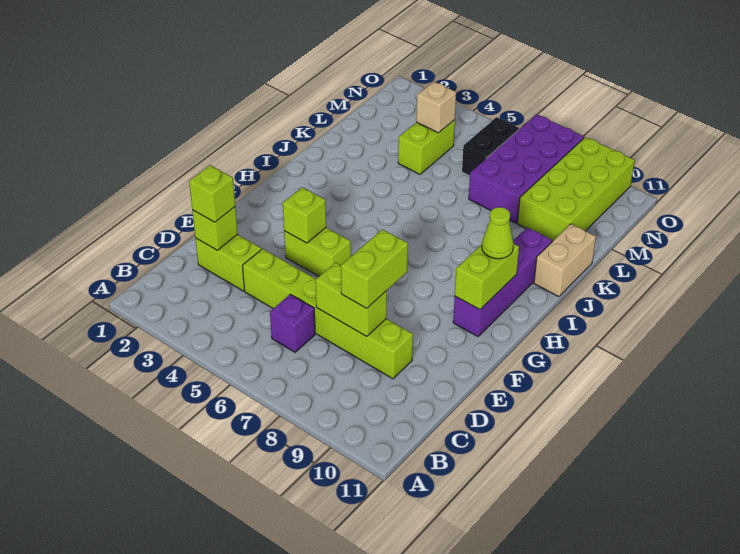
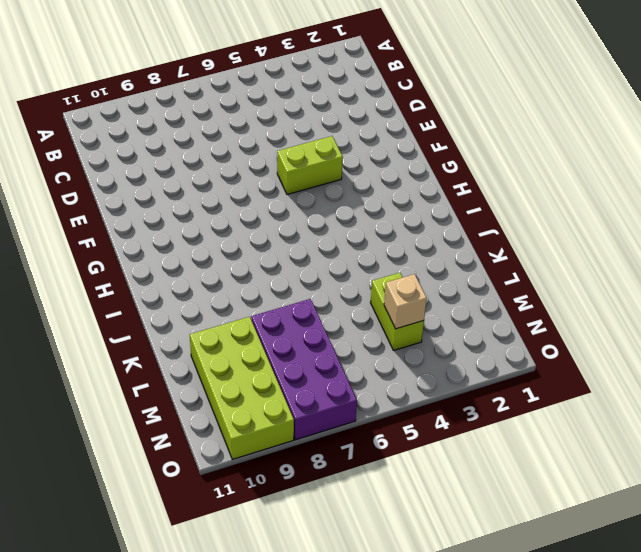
none -> purple 1x1 brick [270,294,315,352]
none -> lime 1x2 brick [195,234,261,291]
none -> lime 1x6 brick [242,249,413,379]

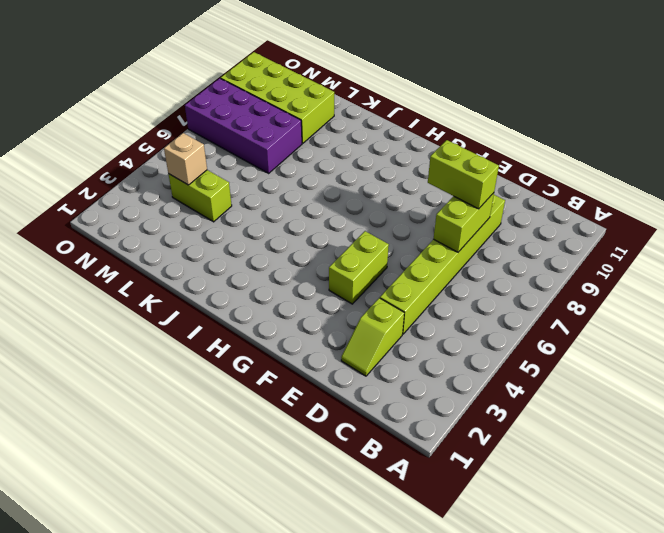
lime 1x2 slope [341,298,404,376] -> lime 1x2 brick [195,234,261,291]
none -> purple 1x1 brick [270,294,315,352]
none -> purple 1x4 brick [453,227,552,337]
none -> tan 1x2 brick [534,224,596,297]

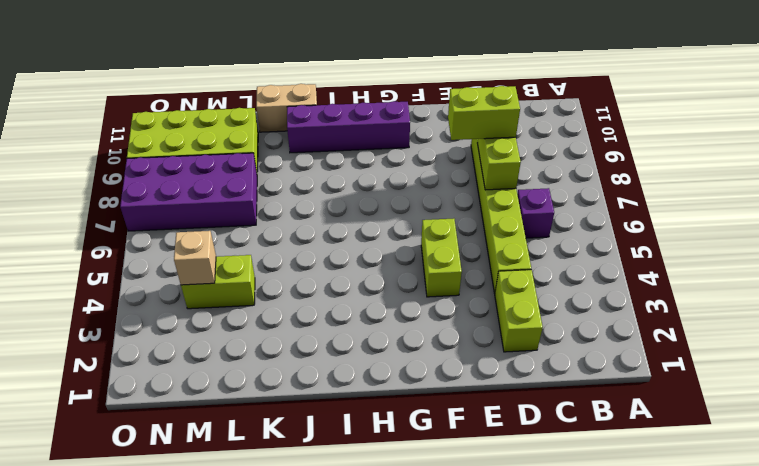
none -> black 1x2 brick [462,117,519,176]
none -> lime 1x1 brick [192,207,238,250]
none -> lime 1x1 brick [283,187,326,243]

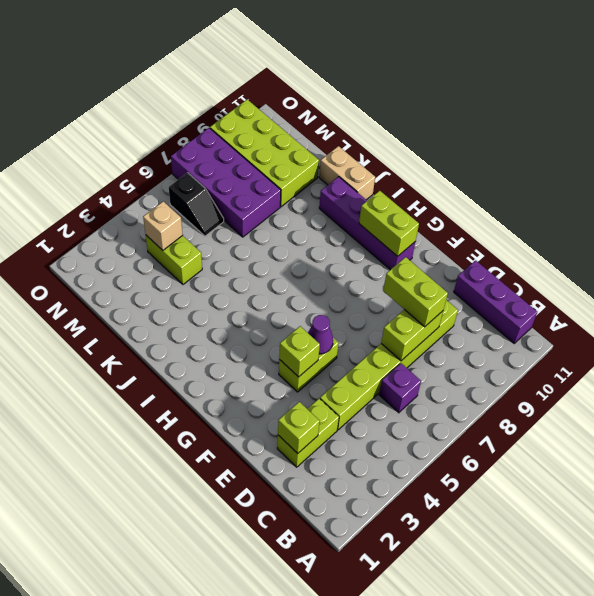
purple 1x3 brick [454,260,537,343] -> none
purple 1x1 cone [308,315,333,354] -> none
black 1x2 slope [169,173,224,236] -> black 1x2 brick [462,117,519,176]
none -> lime 1x1 brick [189,165,235,222]
none -> lime 1x1 cone [482,207,514,259]

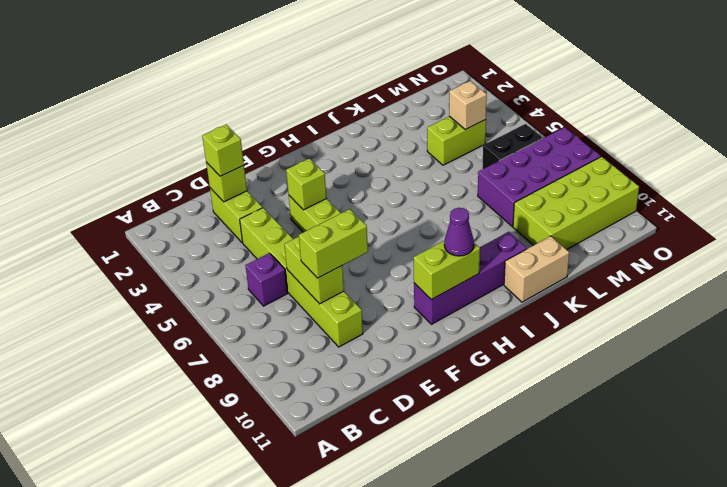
purple 1x1 cone [444,208,474,256] -> lime 1x1 cone [482,207,514,259]

